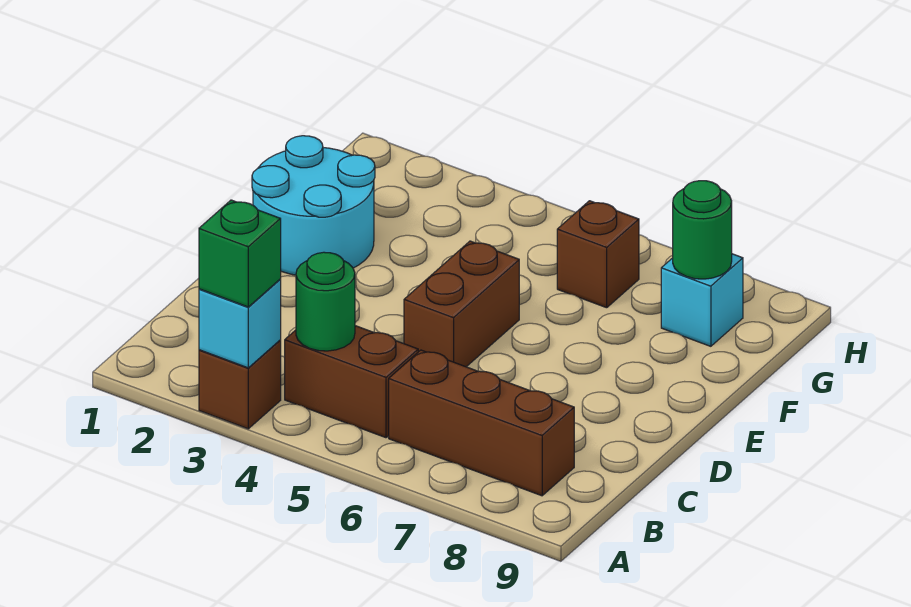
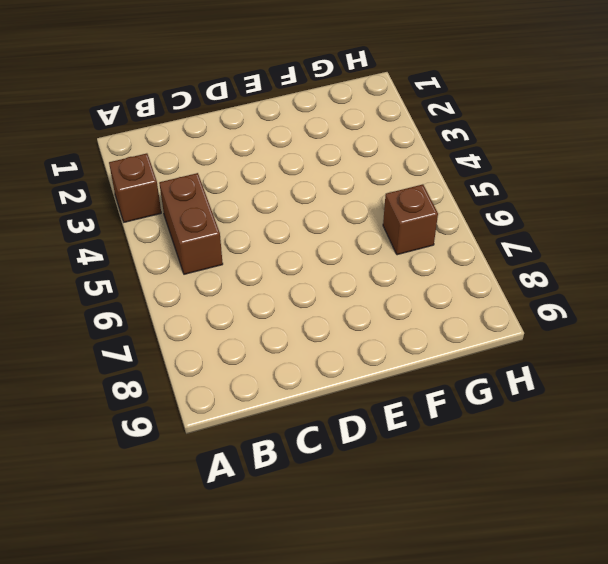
none -> brown 1x3 brick [389,350,574,496]
none -> brown 1x2 brick [404,241,519,367]

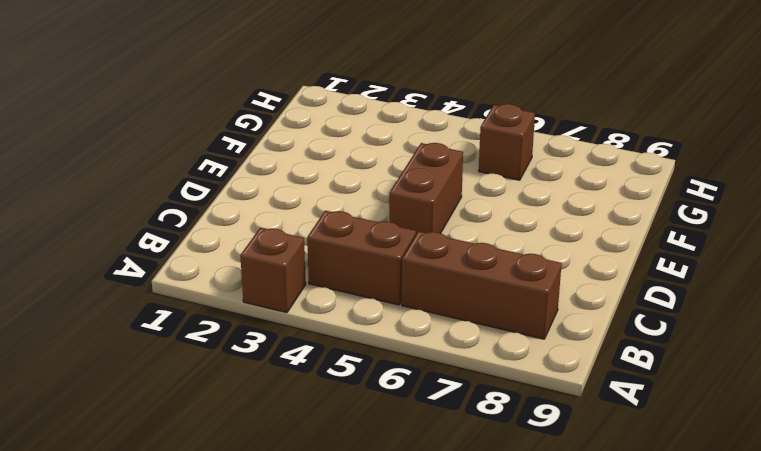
none -> cyan 2x2 round brick [252,136,375,275]
none -> cyan 1x1 brick [661,254,743,346]

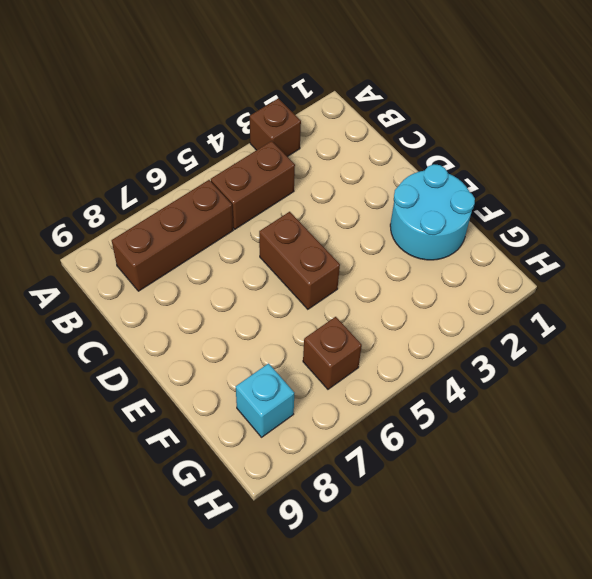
none -> cyan 1x1 brick [199,280,281,368]
none -> green 1x1 round brick [296,252,355,351]

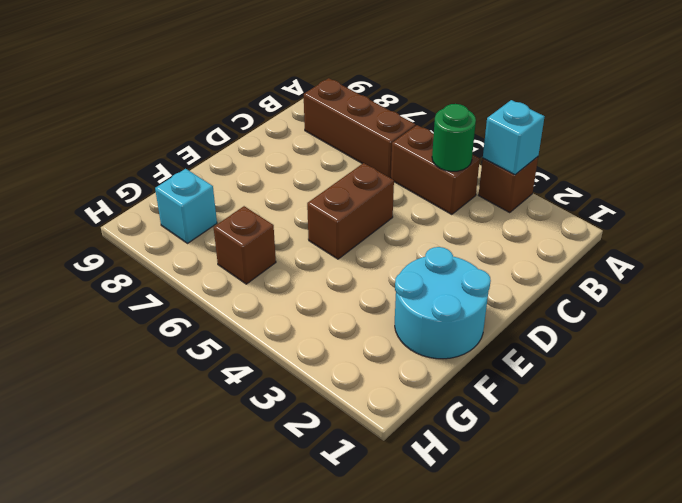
none -> green 1x1 round brick [673,181,732,279]
none -> green 1x1 brick [199,200,281,307]

